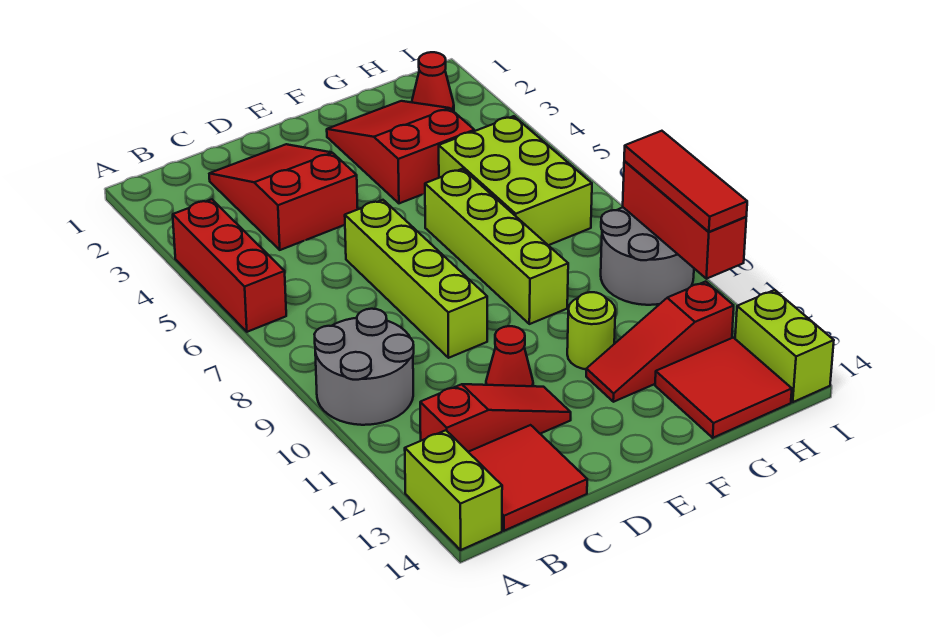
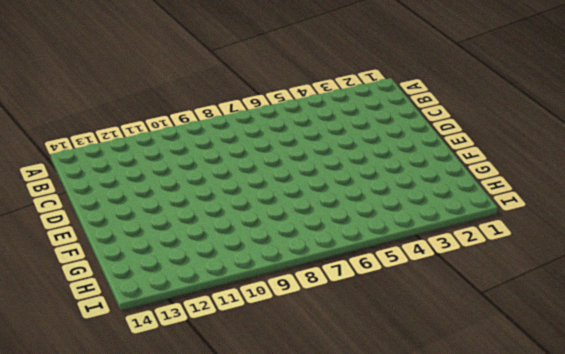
none -> red 1x3 brick [173,199,286,332]
none -> grey 2x2 round brick [314,309,414,425]
none -> lime 1x2 brick [405,430,502,550]

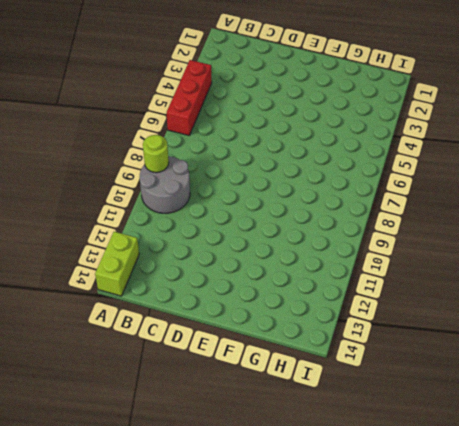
lime 1x1 round brick [143,135,169,173] -> lime 1x1 round brick moved to [567,292,615,369]
none -> red 1x3 slope [420,384,571,452]
none -> red 2x2 tile [469,425,587,531]
none -> red 2x3 slope [209,144,358,250]

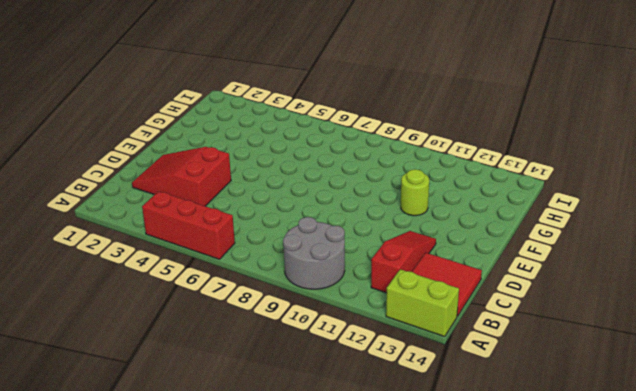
none -> lime 1x4 brick [345,200,487,358]
none -> red 1x1 cone [486,326,533,386]
none -> red 2x3 slope [327,101,474,203]

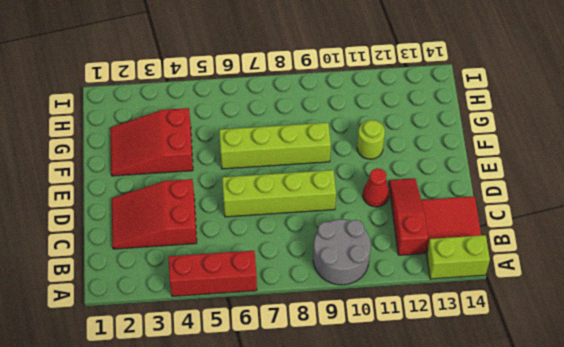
none -> red 1x3 slope [586,282,734,402]
none -> lime 2x3 brick [439,116,592,245]
none -> red 2x2 tile [655,338,792,438]

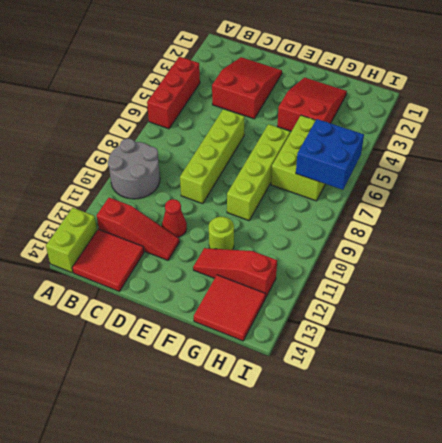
blue 2x2 brick [296,119,364,190] -> none
none -> red 1x1 cone [412,52,454,111]
none -> grey 2x2 round brick [601,207,694,305]
none -> lime 1x2 brick [735,290,834,402]

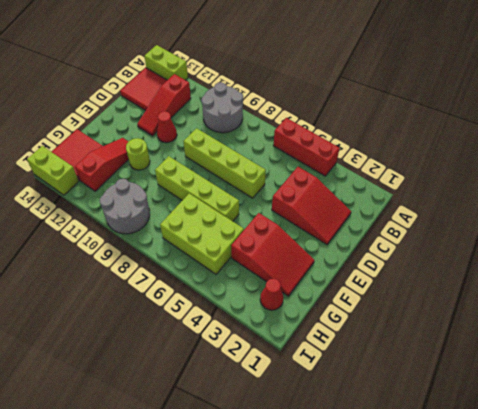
none -> red 1x3 brick [623,161,746,279]
none -> red 1x3 tile [624,131,747,232]

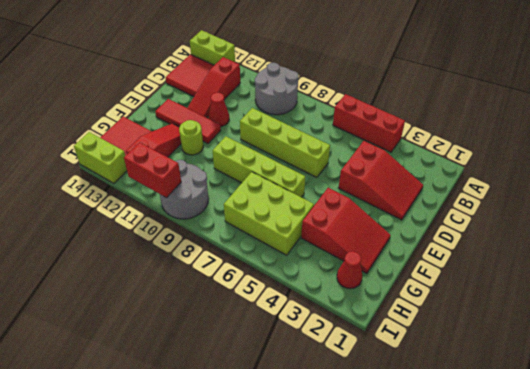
red 1x3 tile [155,99,221,143] -> red 1x3 tile moved to [624,131,747,232]
red 1x2 brick [124,142,181,198] -> red 1x3 brick [623,161,746,279]

